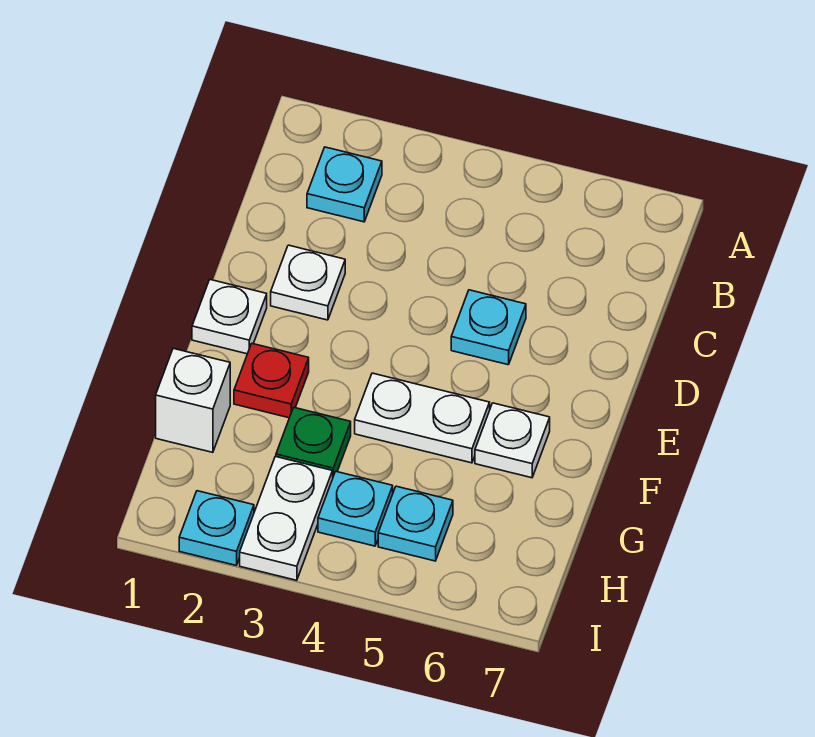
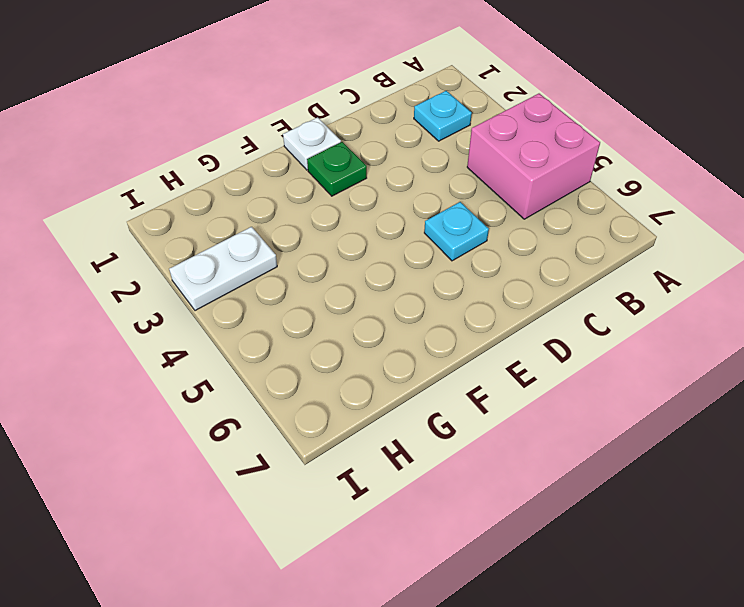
pink 2x2 brick [467,94,600,219] -> none
green 1x1 plate [307,142,367,196] -> green 1x1 plate moved to [276,408,351,476]
none -> white 1x1 plate [271,245,345,320]
none -> red 1x1 plate [234,344,309,418]
none -> white 1x2 plate [355,373,490,463]

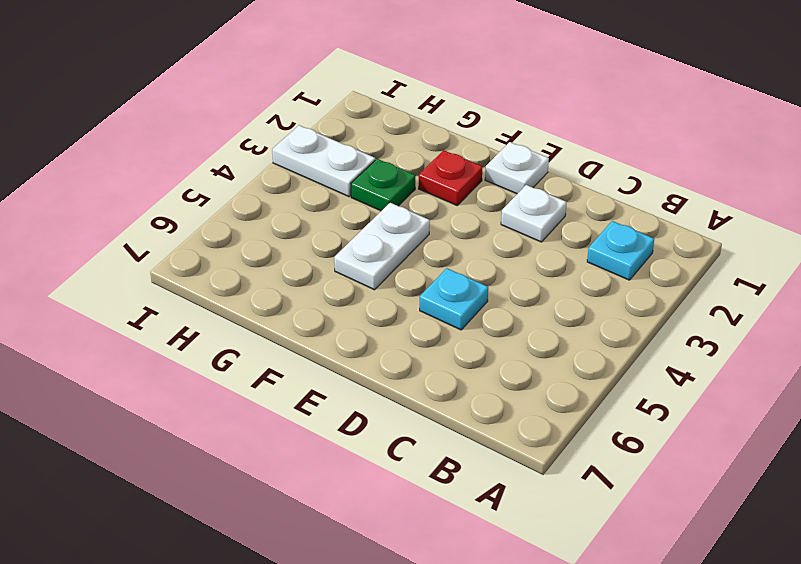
none -> white 1x1 plate [475,403,550,478]
none -> white 1x1 brick [156,348,230,452]
none -> cyan 1x1 plate [318,472,393,546]

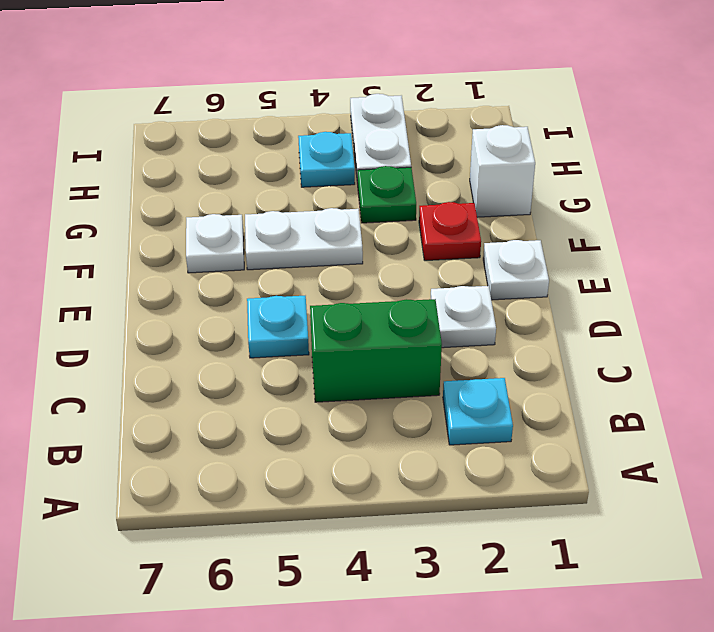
green 1x2 brick [310,299,442,402] -> none
none -> cyan 1x1 plate [378,486,453,561]
none -> cyan 1x1 plate [179,491,254,565]

